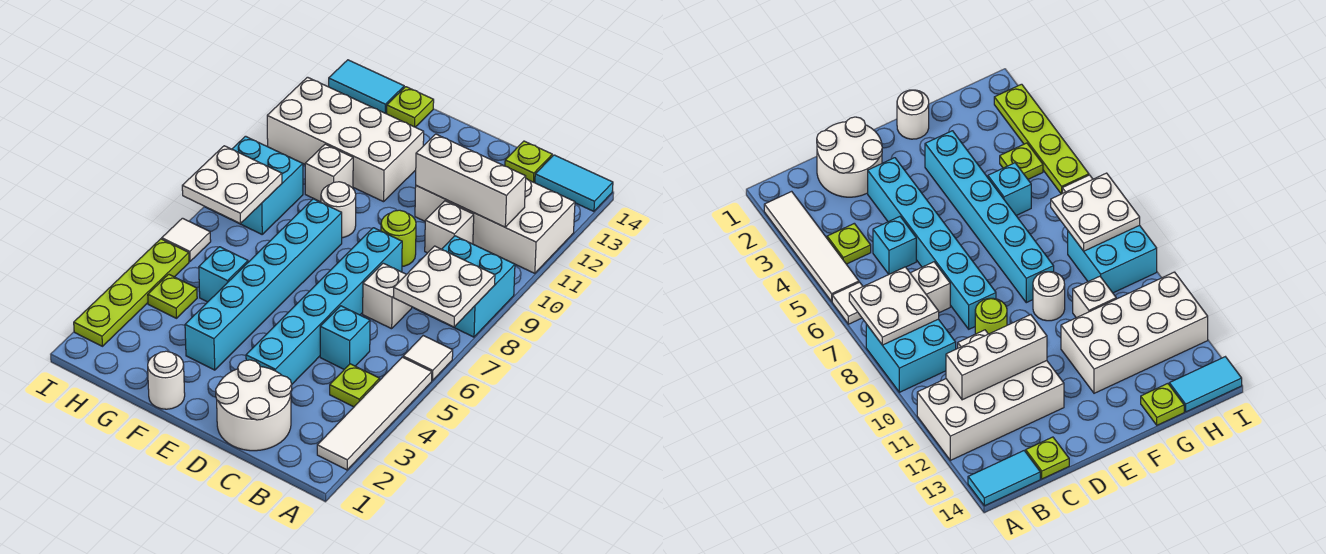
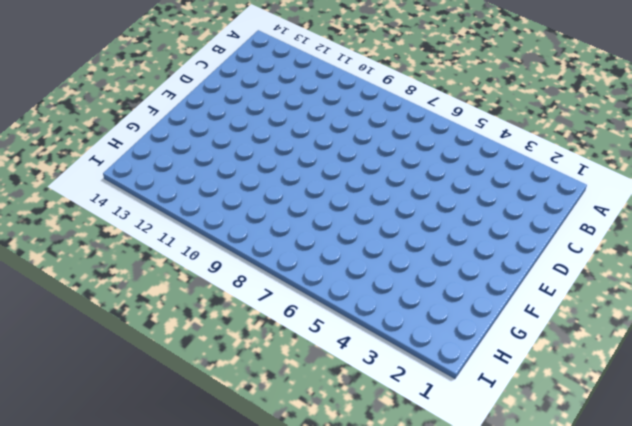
none -> white 1x4 tile [317,357,432,470]
none -> white 1x1 tile [403,336,453,381]
none -> cyan 2x2 brick [415,236,515,337]

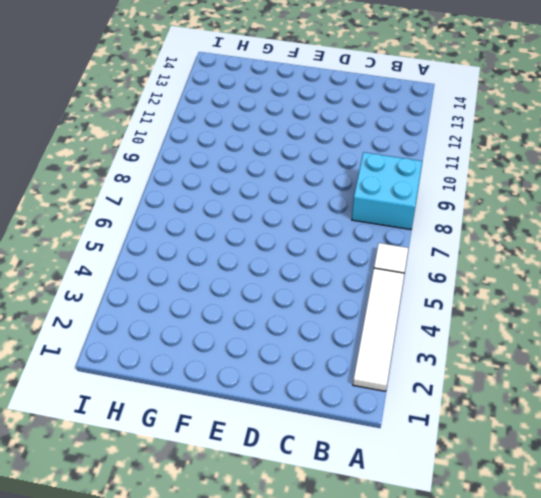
none -> white 2x4 brick [415,179,575,273]
none -> cyan 1x2 tile [535,155,613,211]
none -> lime 1x1 plate [330,364,380,407]

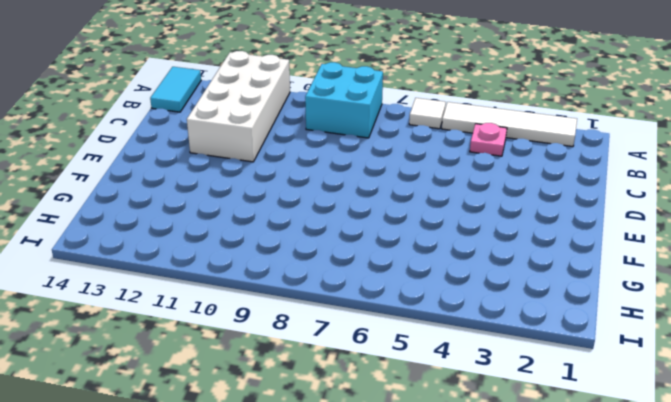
pink 1x1 plate [470,123,507,156] -> lime 1x1 plate [330,364,380,407]
none -> white 2x2 round brick [216,360,292,451]
none -> cyan 1x1 brick [320,306,370,369]
none -> white 1x1 brick [363,263,412,329]

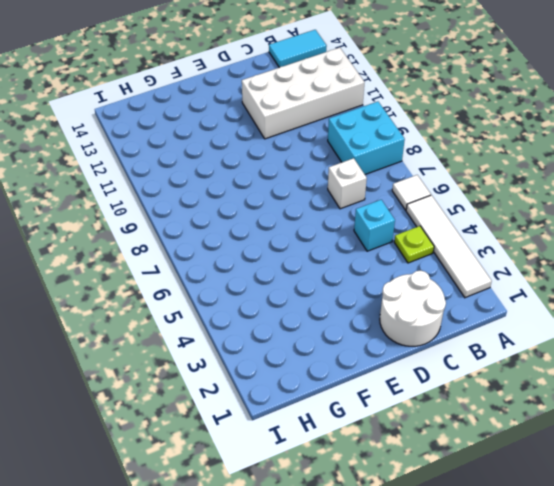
none -> white 1x1 brick [425,201,474,253]
none -> lime 1x1 plate [505,141,552,182]
none -> cyan 1x6 brick [246,228,402,385]

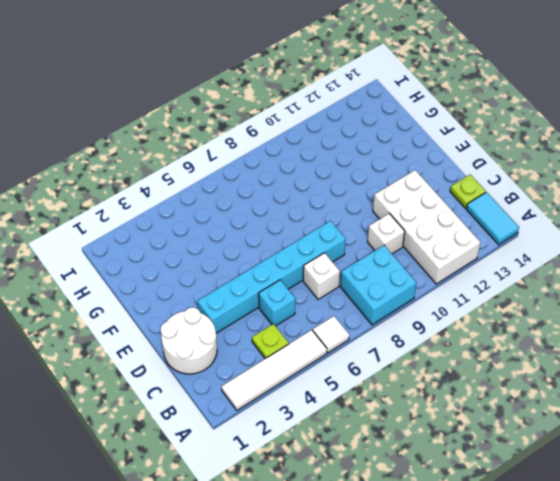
none -> lime 1x1 round brick [381,210,416,267]
none -> white 1x1 round brick [148,351,185,409]
none -> cyan 1x6 brick [185,199,342,370]

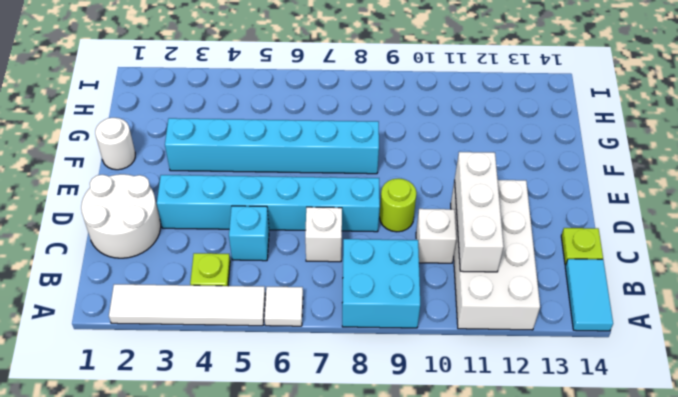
none -> white 1x1 round brick [321,182,356,238]
none -> white 2x4 brick [267,77,424,202]
none -> cyan 1x1 brick [199,247,248,302]

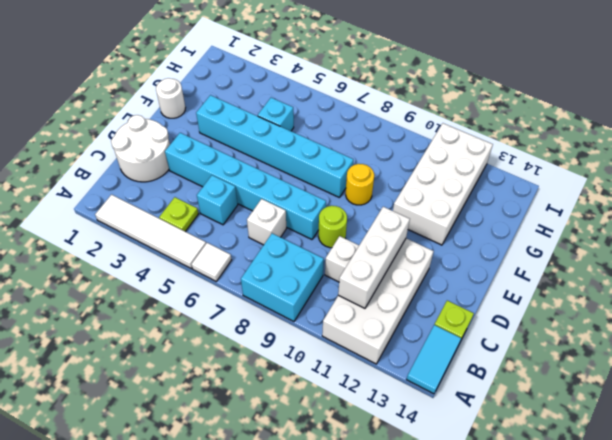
yellow 1x1 round brick [346,164,374,205] -> white 1x1 round brick [321,182,356,238]
none -> white 1x1 brick [305,144,353,202]
none -> lime 1x1 plate [386,87,434,127]
none -> lime 1x1 plate [148,274,197,318]

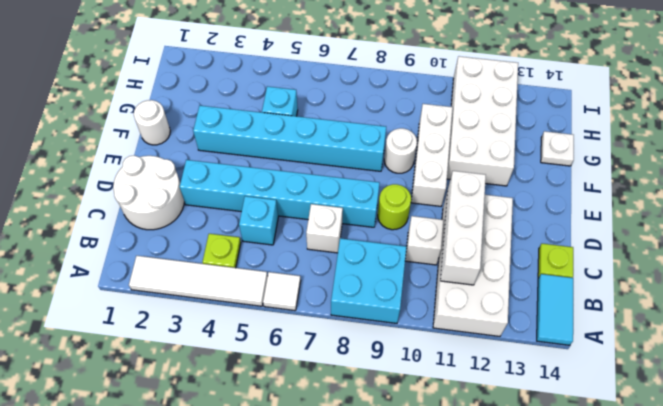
white 1x3 brick [411,104,453,206] -> white 1x1 brick [305,144,353,202]
white 1x1 plate [541,131,574,166] -> lime 1x1 plate [386,87,434,127]
none -> lime 1x1 plate [148,274,197,318]
none -> cyan 2x2 brick [206,136,303,234]
none -> cyan 1x2 tile [329,60,404,114]

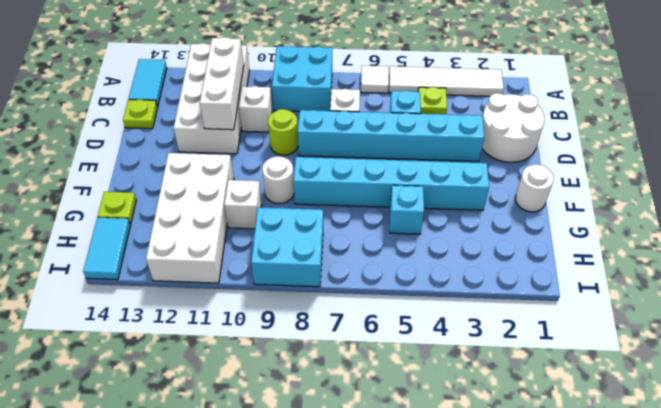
none -> lime 1x1 plate [148,274,197,318]
none -> lime 1x4 plate [74,239,189,346]
none -> white 1x1 tile [162,218,211,261]

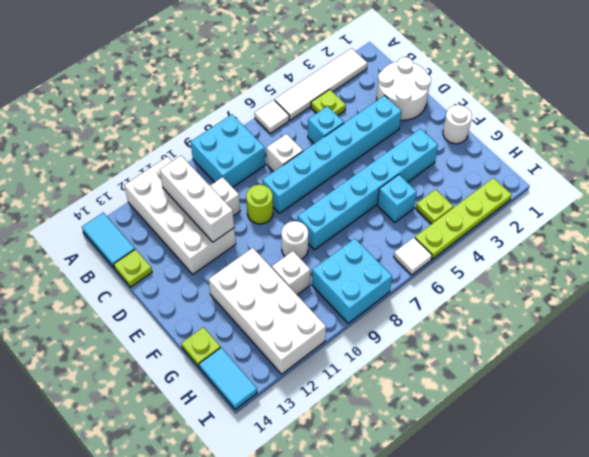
none -> white 2x2 plate [394,246,495,327]
none -> white 2x2 plate [182,146,282,224]

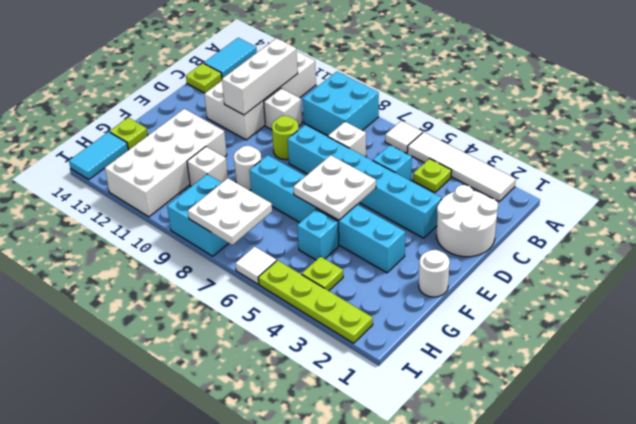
white 2x2 plate [293,155,376,220] -> white 2x2 plate moved to [394,246,495,327]

